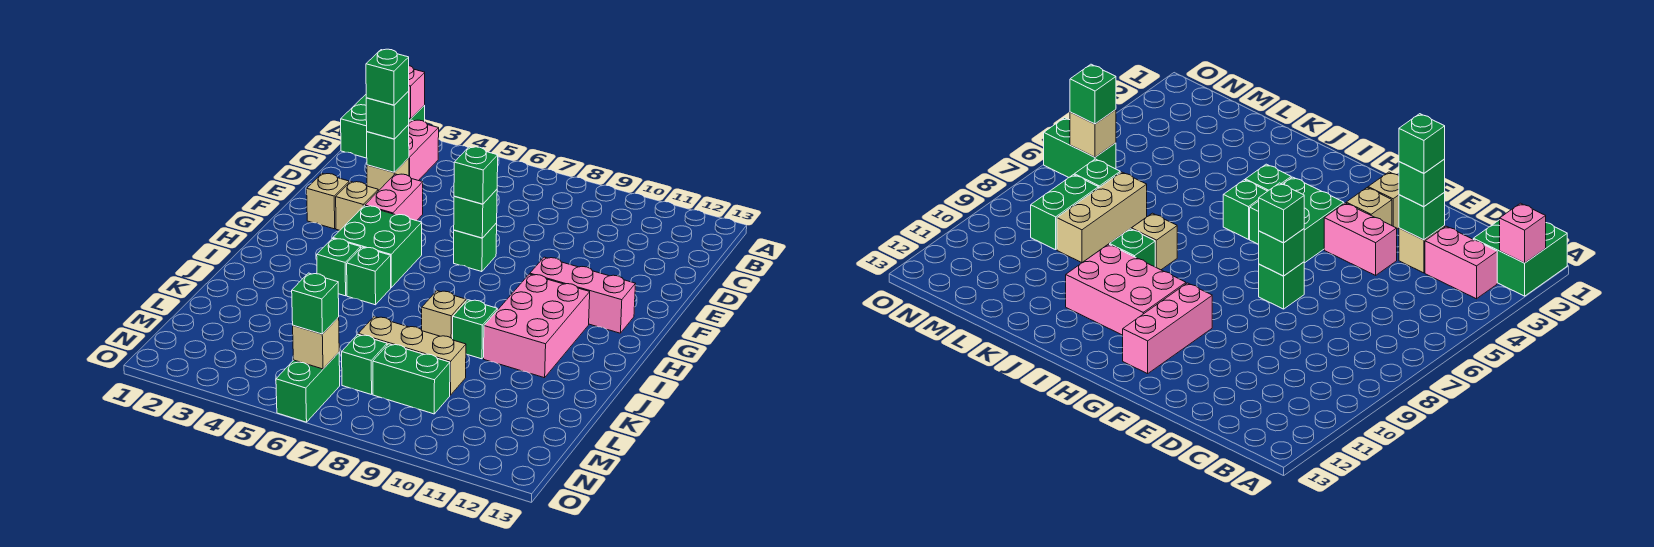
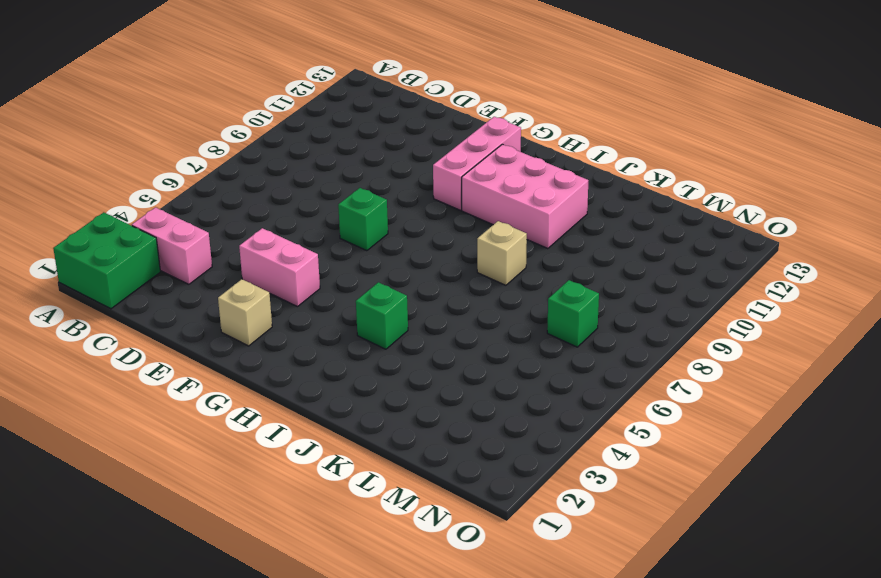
none -> tan 1x1 brick [367,158,409,191]
none -> tan 1x1 brick [336,182,378,230]
none -> green 2x2 brick [333,206,422,287]

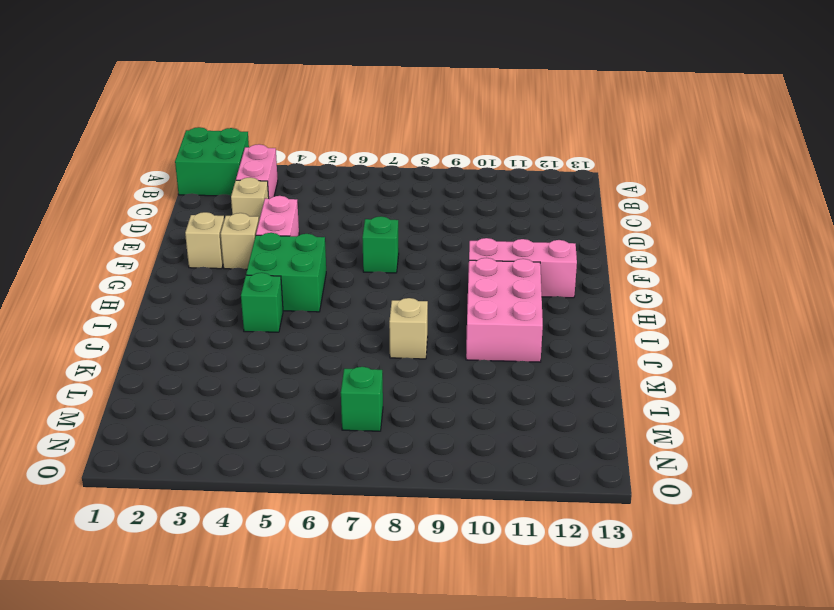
none -> green 1x1 brick [347,247,391,305]
none -> green 1x1 brick [453,300,497,359]
none -> tan 1x3 brick [358,317,466,395]

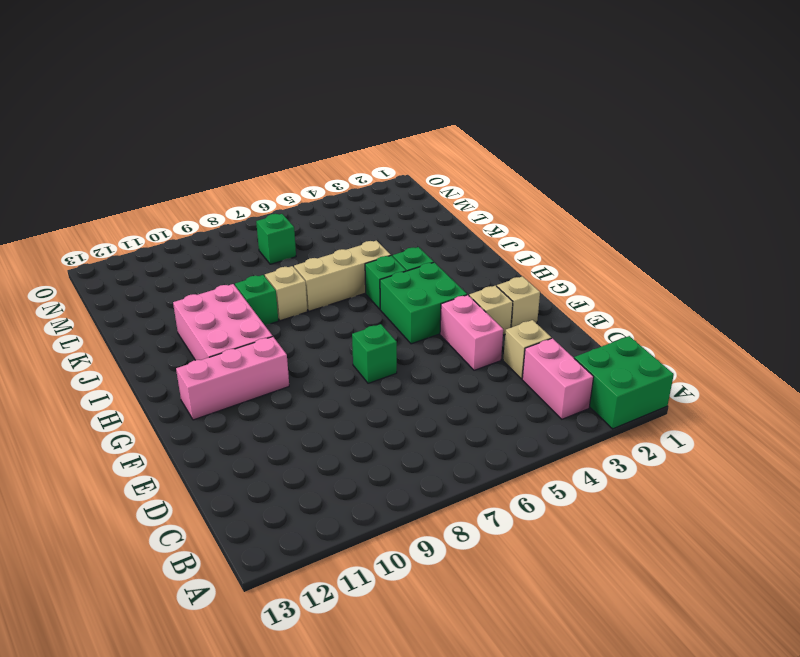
tan 1x3 brick [294,241,391,311] -> tan 1x3 brick moved to [358,317,466,395]
none -> green 1x2 brick [373,344,450,414]
none -> green 1x2 brick [276,353,340,422]
none -> pink 1x1 brick [409,66,425,119]

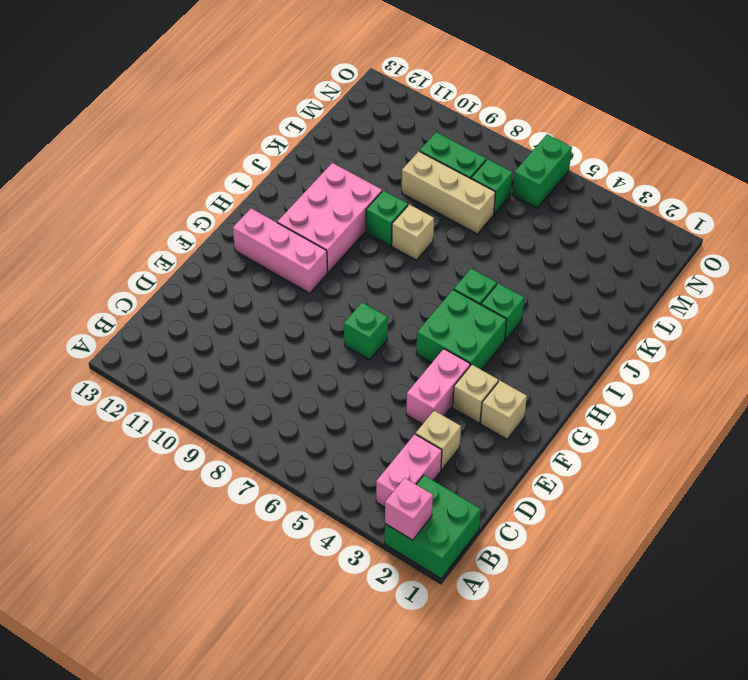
none -> green 1x1 brick [367,125,409,172]
none -> green 1x1 brick [454,190,497,238]
none -> tan 1x1 brick [293,317,339,369]

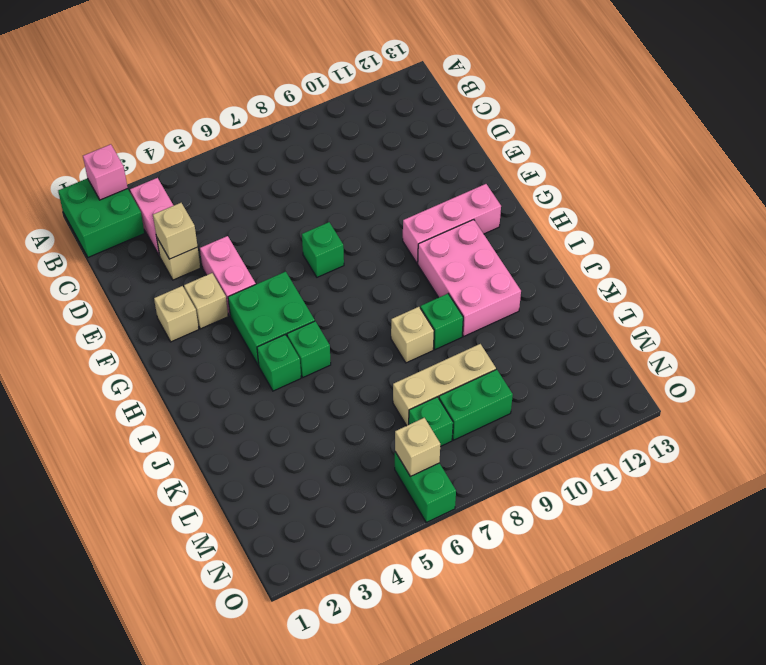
tan 1x1 brick [153,203,198,259] -> green 1x1 brick [367,125,409,172]
none -> green 1x1 brick [454,190,497,238]
none -> green 1x1 brick [366,91,409,139]
none -> green 1x1 brick [454,147,498,204]

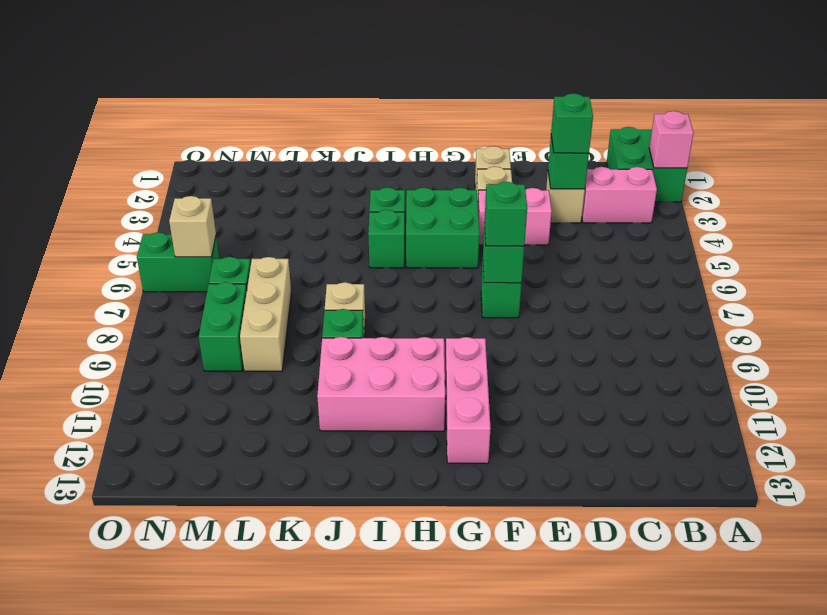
none -> green 1x1 brick [292,273,339,334]
none -> green 1x1 brick [366,49,409,105]

